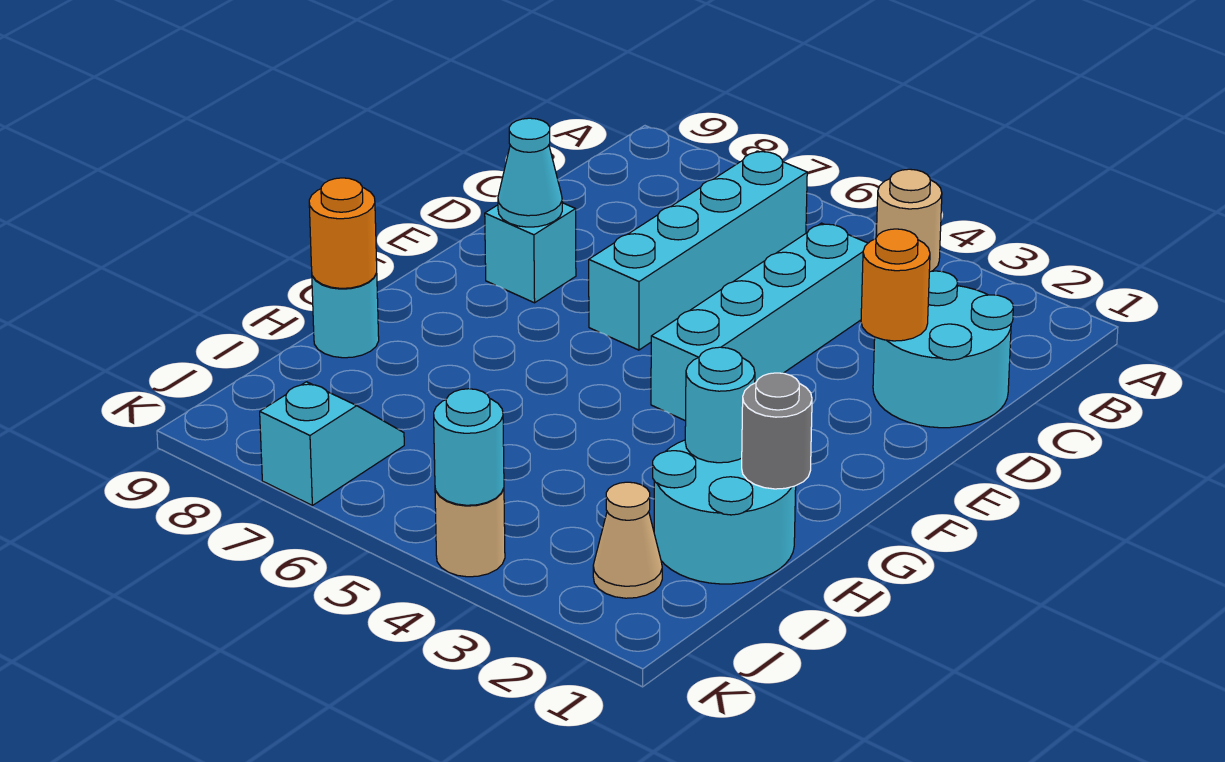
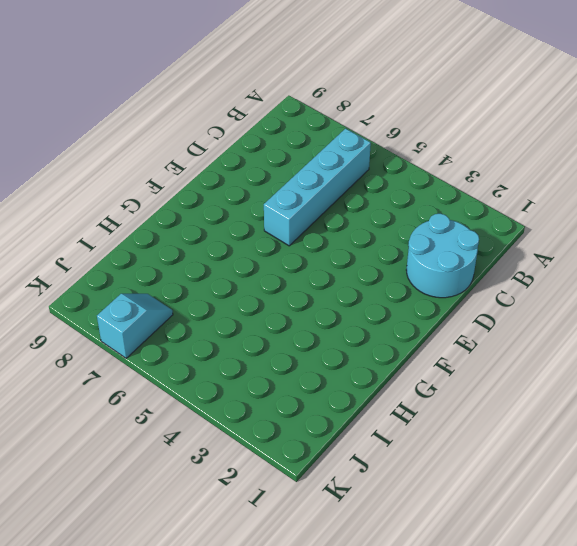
none -> tan 1x1 round brick [876,169,942,272]
none -> cyan 1x4 brick [651,223,868,421]
none -> cyan 1x1 brick [485,203,576,303]

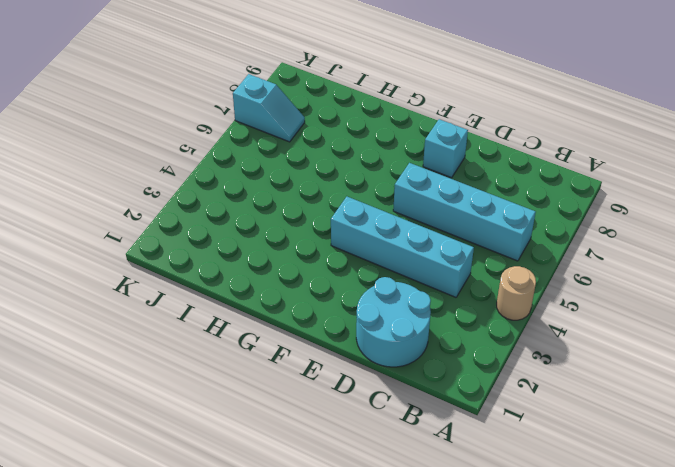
none -> cyan 2x2 round brick [653,440,796,584]
none -> cyan 1x1 round brick [312,273,379,358]
none -> tan 1x1 cone [593,482,662,598]

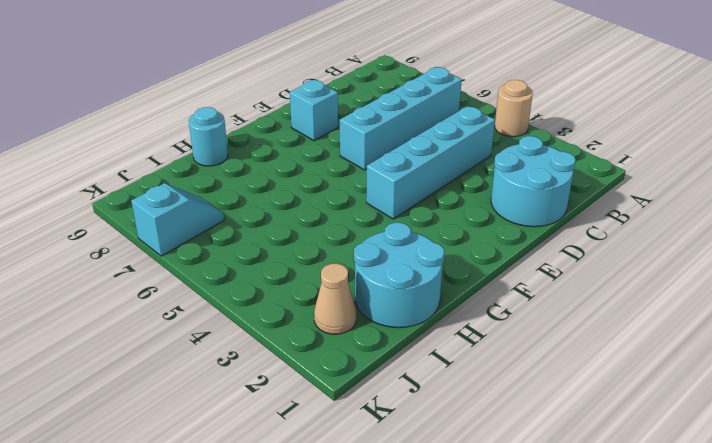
none -> tan 1x1 round brick [435,488,505,577]
none -> orange 1x1 round brick [861,229,930,341]
none -> cyan 1x1 cone [498,118,562,227]

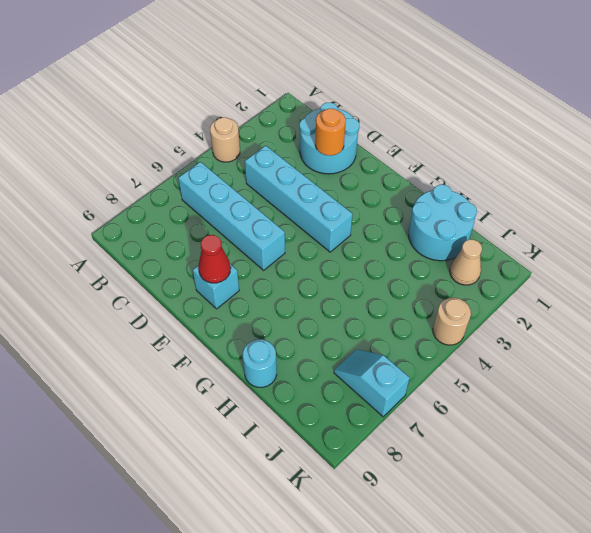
red 1x1 cone [198,235,231,283] -> cyan 1x1 cone [498,118,562,227]
none -> grey 1x1 round brick [742,373,812,489]
none -> cyan 1x1 round brick [685,347,755,463]
none -> orange 1x1 round brick [309,178,377,288]

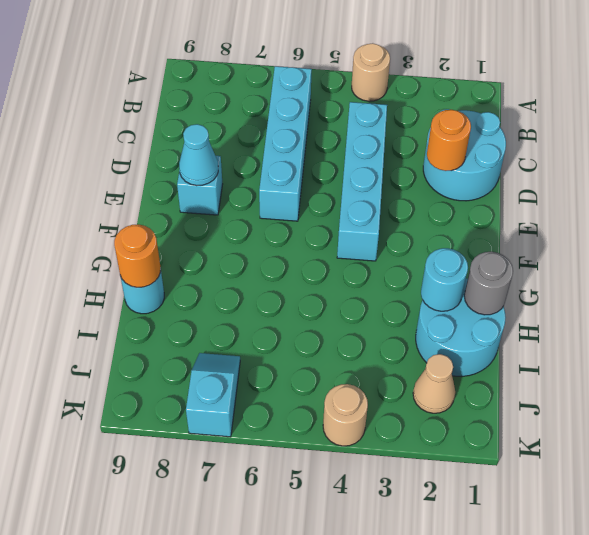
none -> cyan 1x1 round brick [434,389,504,505]

